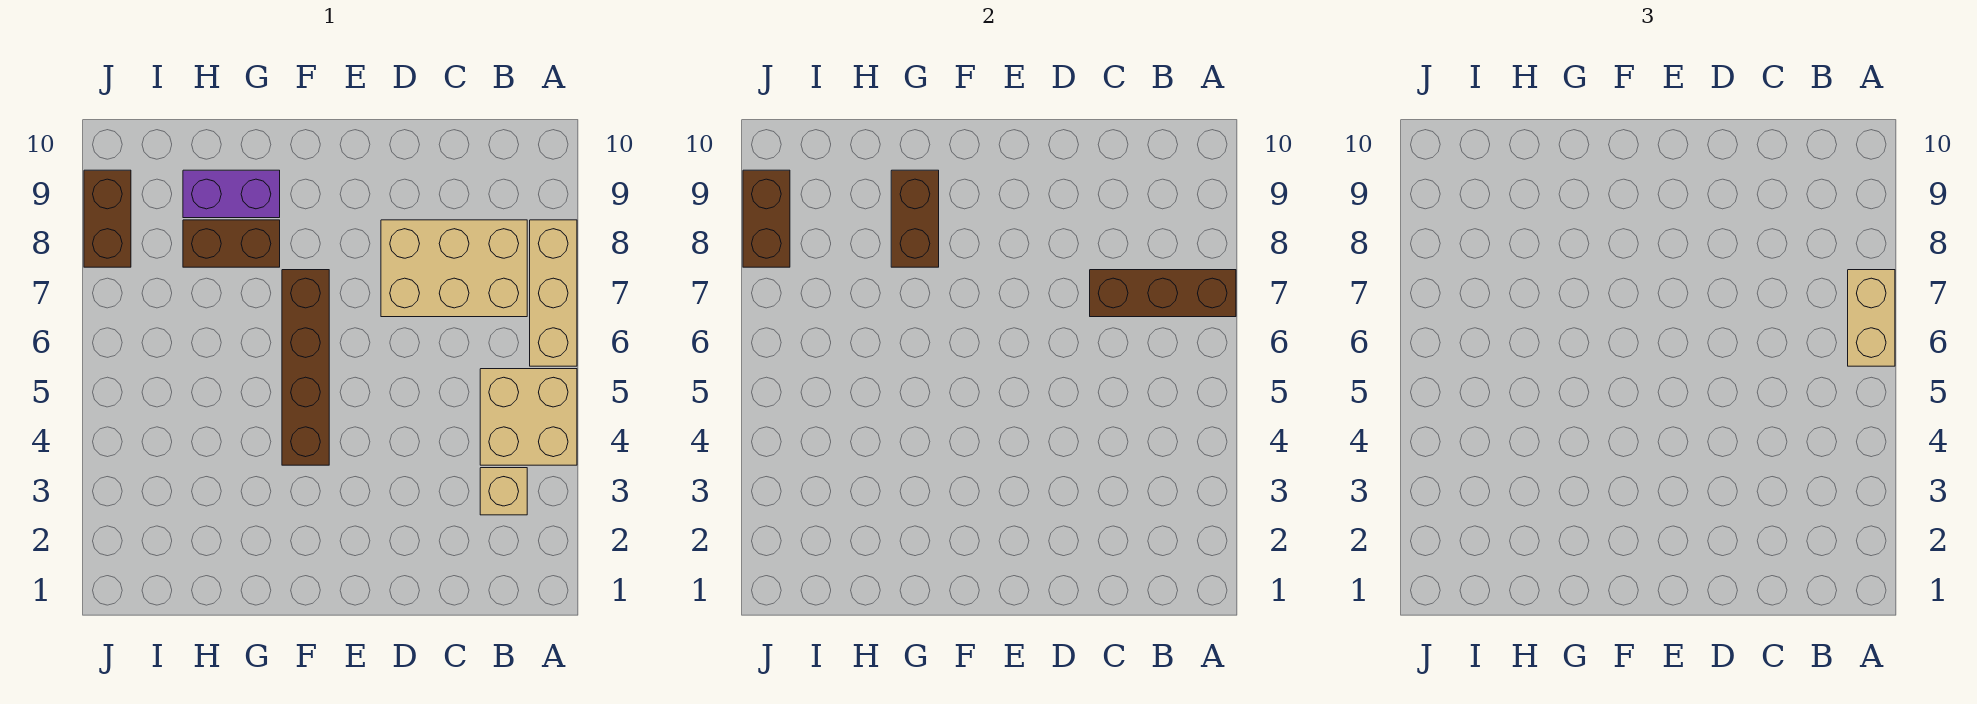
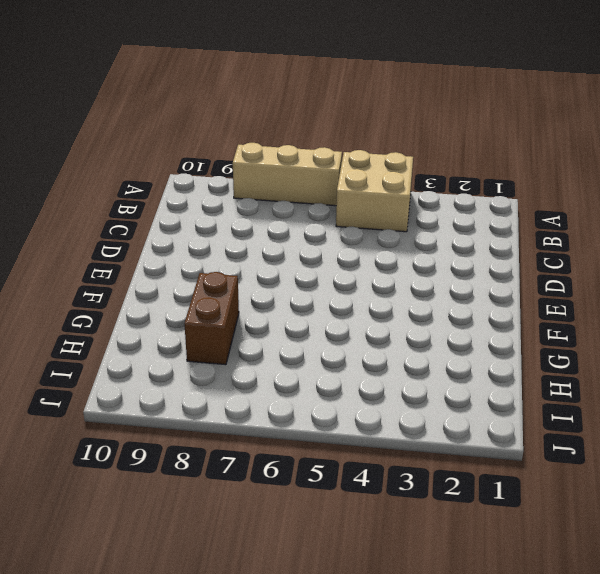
none -> tan 1x1 brick [480,468,527,515]
none -> tan 2x3 brick [381,220,527,317]
none -> brown 1x4 brick [282,270,329,465]

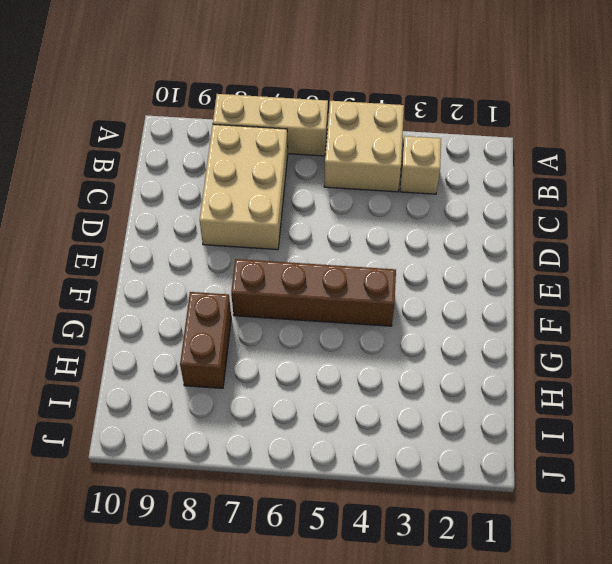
none -> purple 1x2 brick [183,170,280,218]
none -> brown 1x2 brick [84,170,131,267]
none -> brown 1x3 brick [1090,270,1236,317]

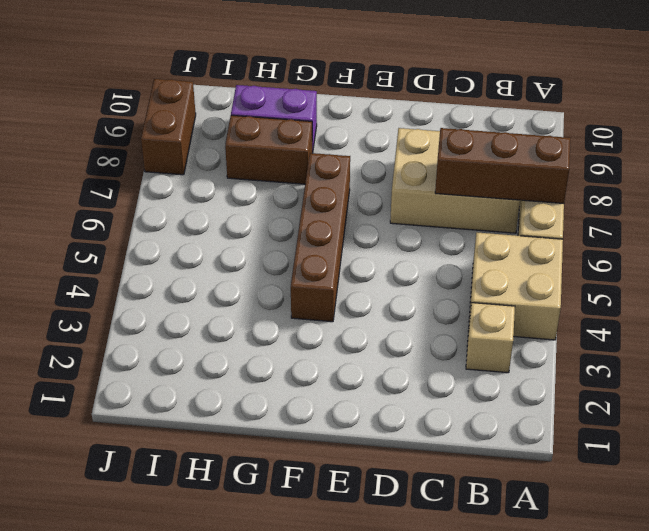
none -> brown 1x2 brick [891,170,939,267]
none -> brown 1x2 brick [743,170,790,267]
none -> tan 1x2 brick [1848,270,1895,366]

